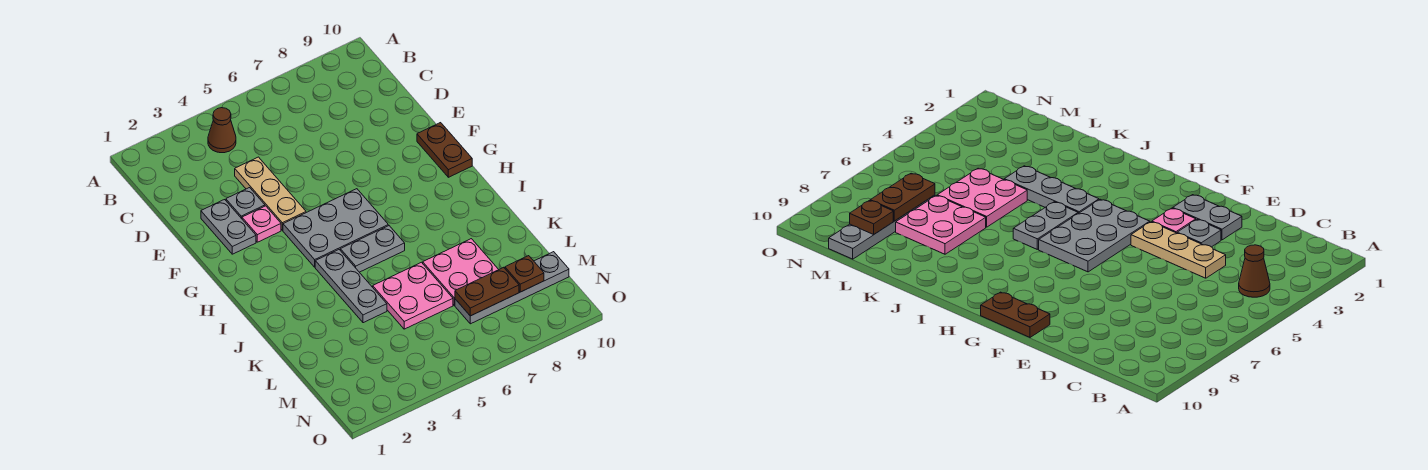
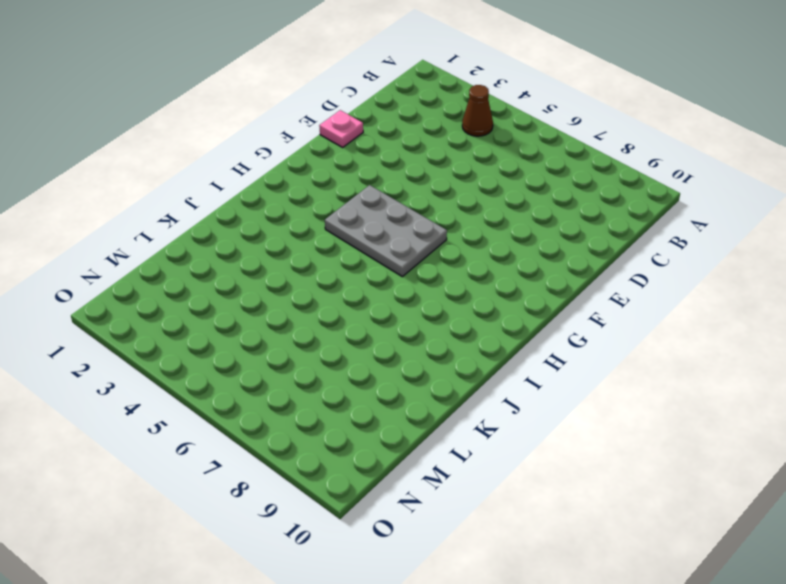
pink 1x1 plate [319,110,363,147] -> pink 1x1 plate moved to [242,206,281,242]
none -> tan 1x3 plate [235,157,306,230]
none -> grey 1x2 plate [201,200,256,254]
none -> grey 1x1 plate [226,188,265,219]

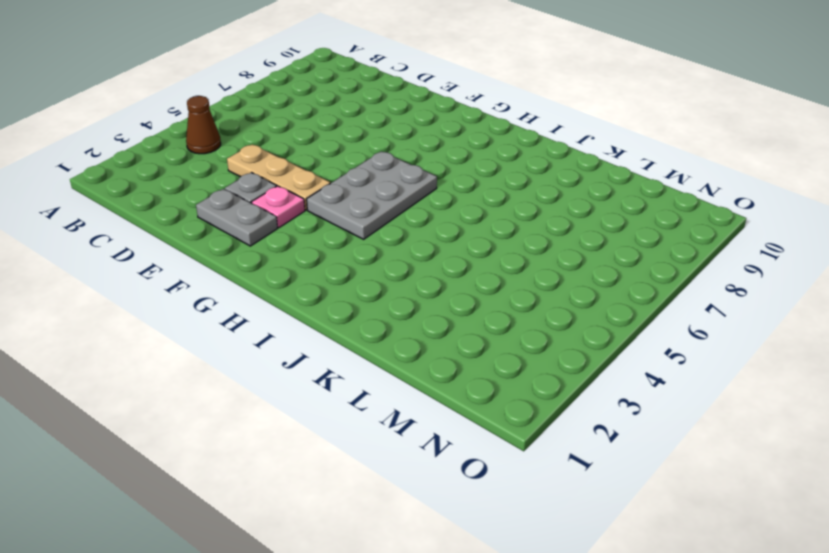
none -> brown 1x2 plate [417,123,472,177]
none -> grey 1x3 plate [315,250,387,323]
none -> grey 1x2 plate [340,226,405,272]

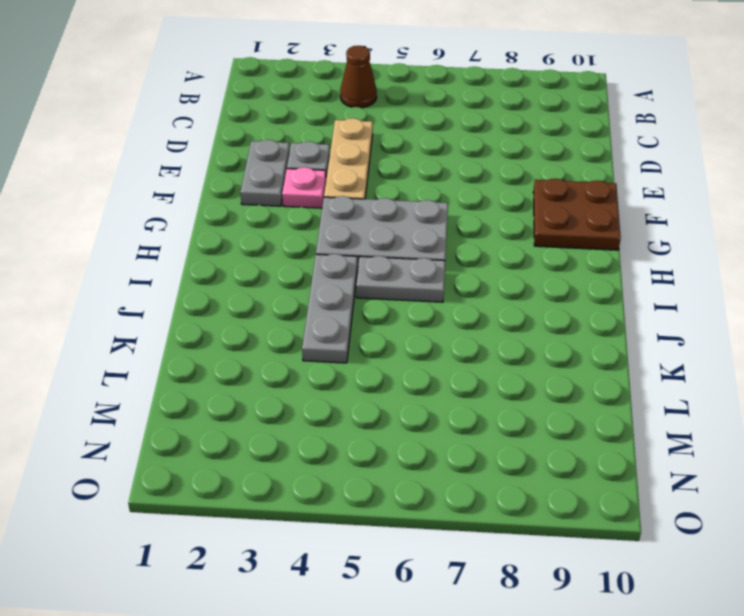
brown 2x2 plate [533,179,621,250] -> brown 1x2 plate [417,123,472,177]
none -> pink 2x2 plate [373,262,453,329]
none -> pink 2x2 plate [423,239,499,305]
none -> grey 1x4 plate [455,252,569,324]

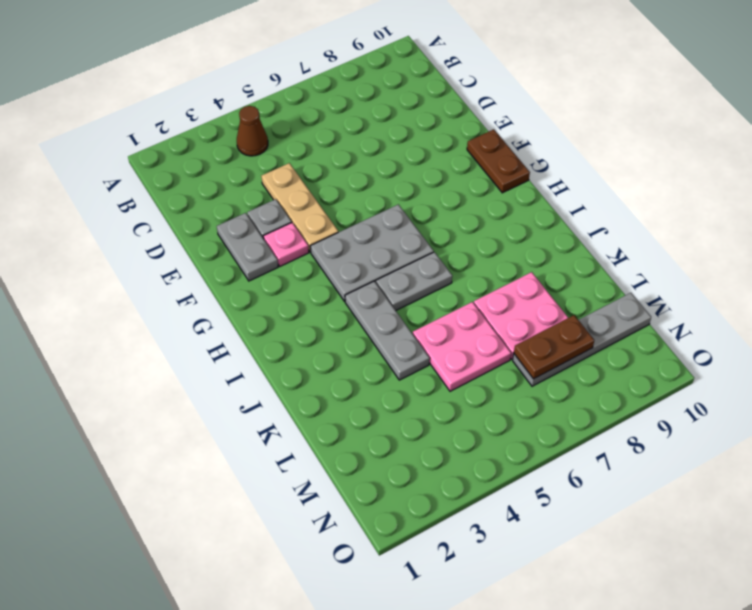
none -> brown 1x1 plate [505,256,544,292]

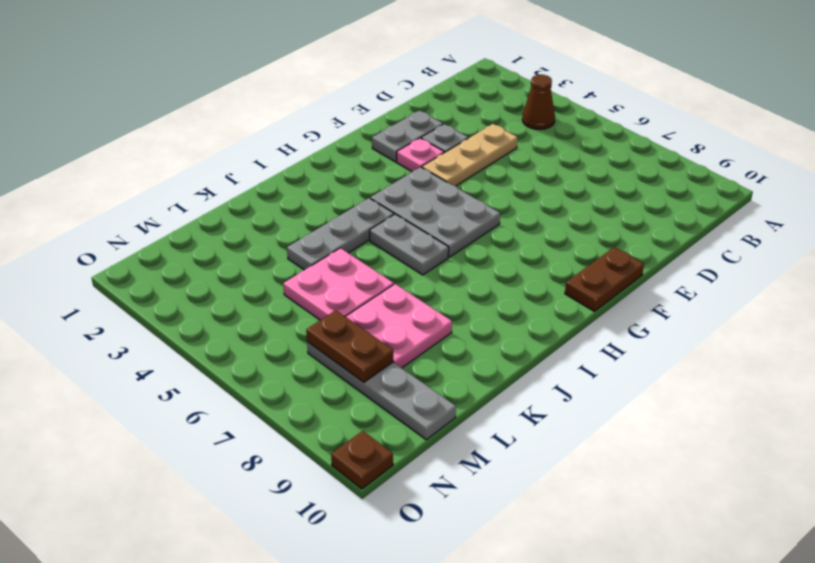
brown 1x1 plate [331,431,393,489] -> brown 1x1 plate moved to [505,256,544,292]

